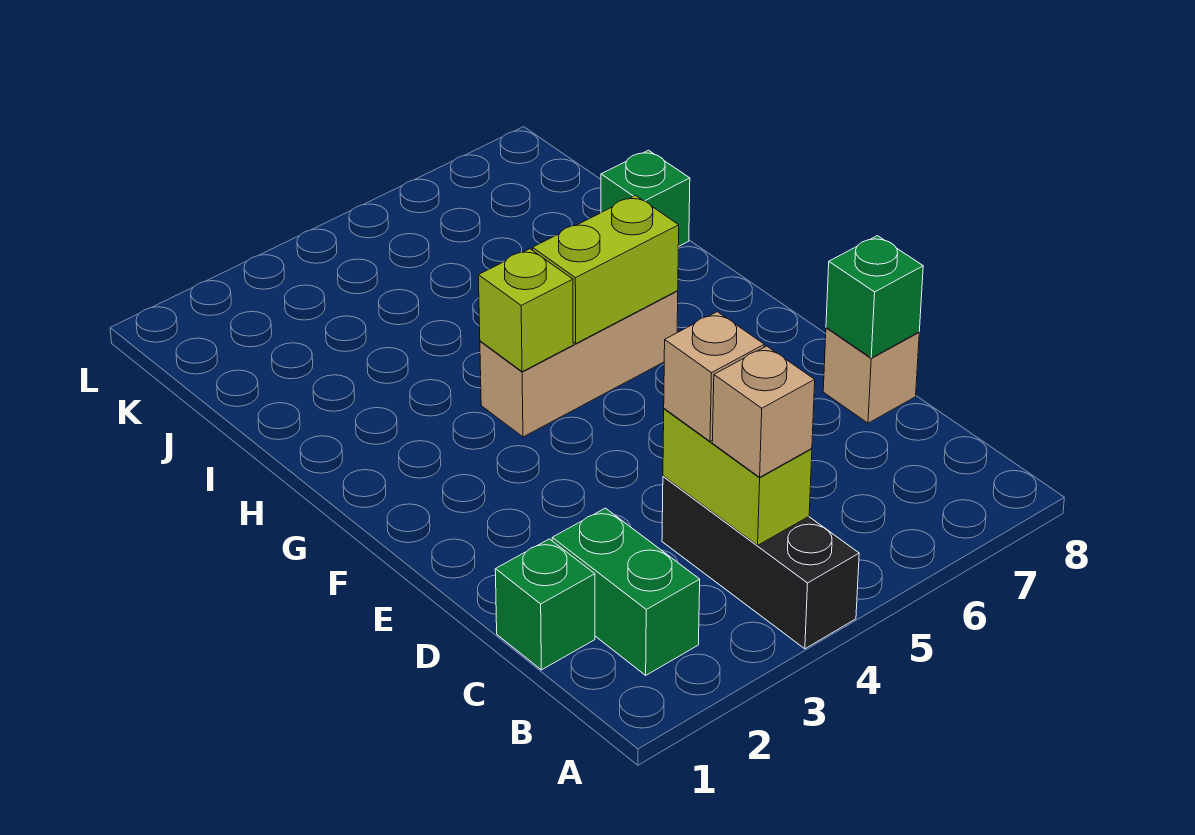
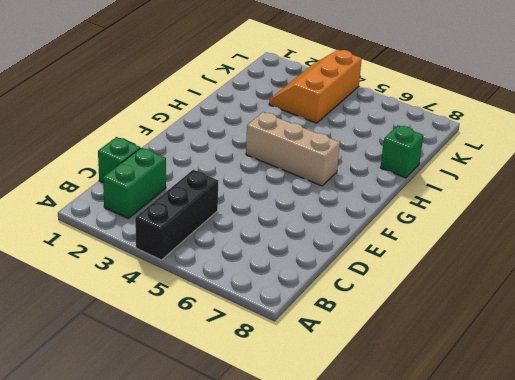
orange 2x3 slope [269,50,362,123] -> none
none -> tan 1x1 brick [823,328,919,423]
none -> lime 1x2 brick [663,409,812,545]
none -> green 1x1 brick [826,236,923,358]

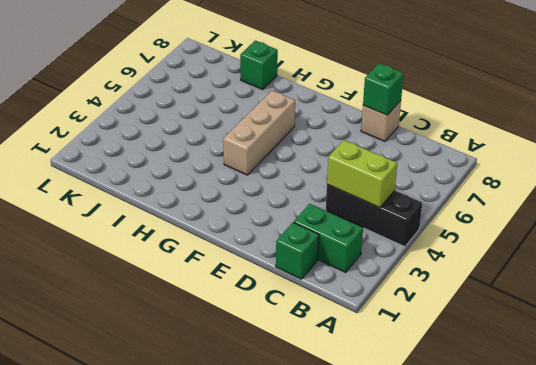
none -> lime 1x1 brick [478,249,573,372]
none -> lime 1x2 brick [533,195,679,343]
none -> tan 1x1 brick [712,346,815,477]

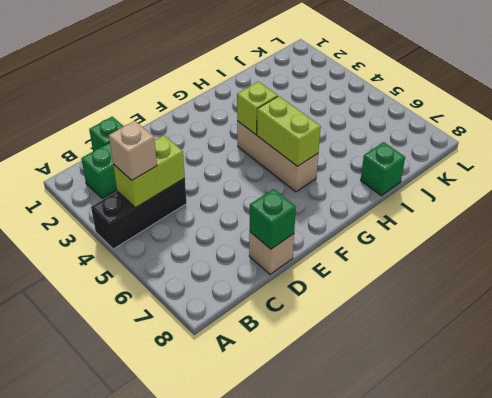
none -> tan 1x1 brick [664,312,764,441]

